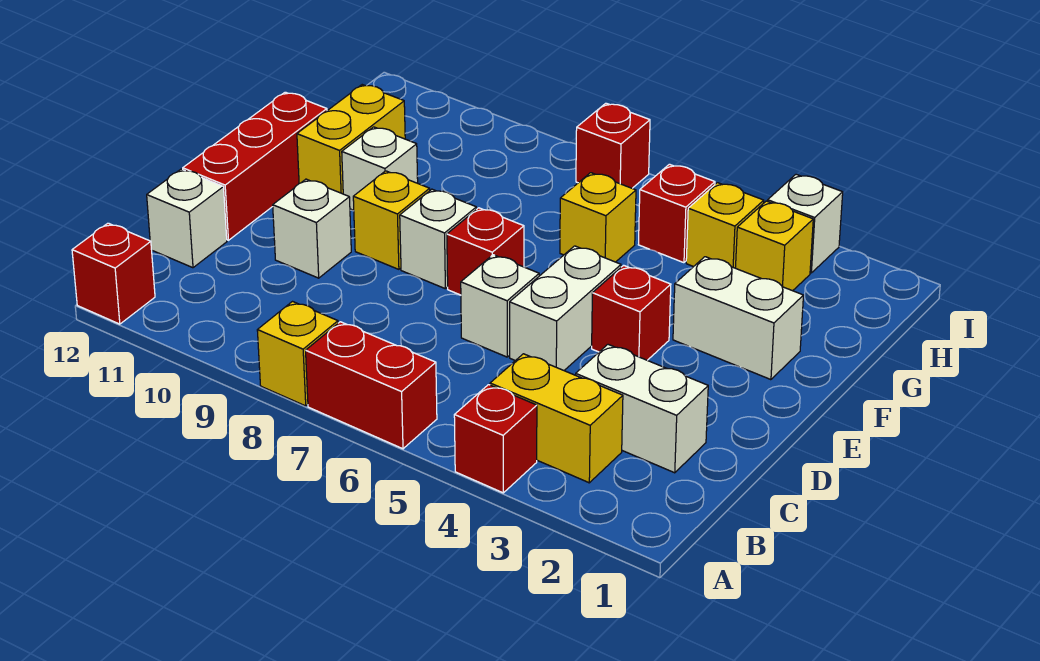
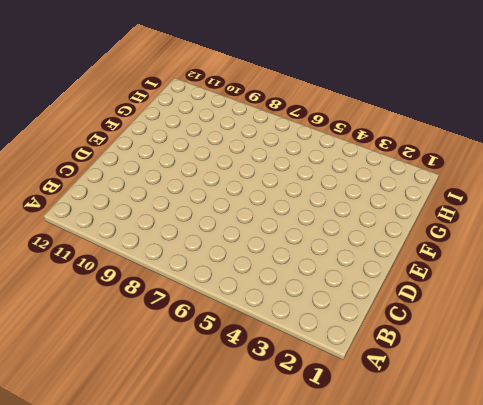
none -> red 1x1 brick [454,385,537,493]
none -> red 1x2 brick [306,322,437,449]
none -> yellow 1x1 brick [257,302,338,406]

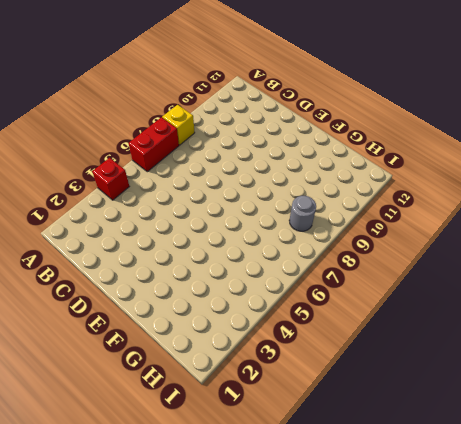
grey 1x1 round brick [289,196,316,231] -> none
none -> red 1x1 brick [72,223,155,324]
none -> yellow 1x2 brick [490,354,623,483]
none -> white 1x2 brick [576,345,708,473]

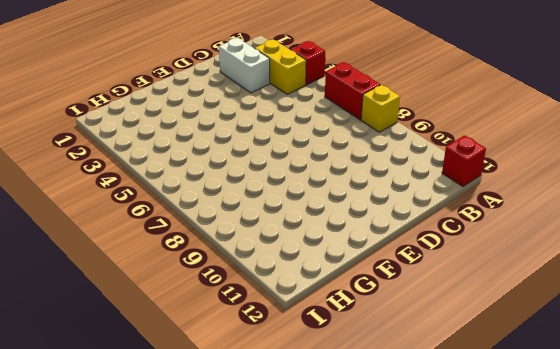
none -> white 1x1 brick [147,169,227,268]
none -> white 1x2 brick [510,246,621,370]
none -> white 1x1 brick [461,255,539,357]

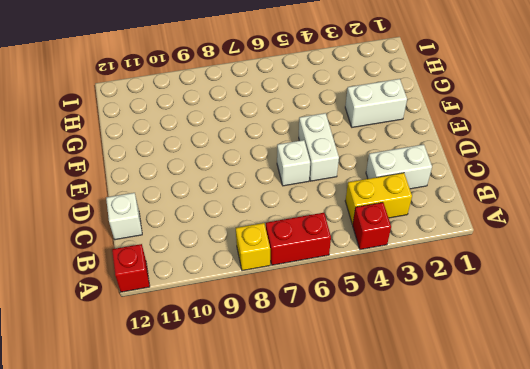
none -> white 1x1 brick [273,179,351,278]
none -> red 1x3 brick [183,92,327,240]
none -> red 1x1 brick [592,265,671,360]

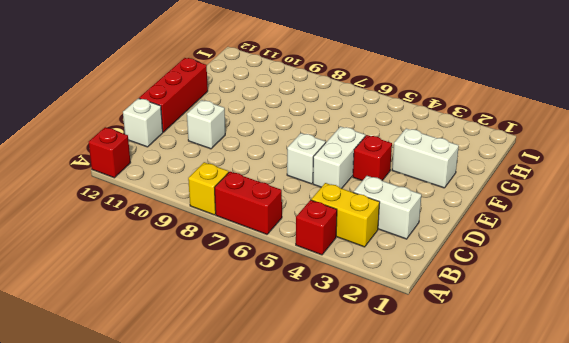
none -> red 1x1 brick [447,208,524,295]
none -> white 1x1 brick [400,189,476,289]
none -> yellow 1x1 brick [353,171,430,269]

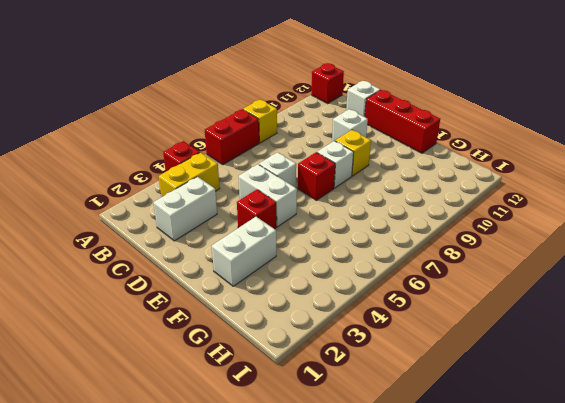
none -> white 1x1 brick [342,127,418,210]
none -> yellow 1x2 brick [297,85,405,194]
none -> yellow 1x1 brick [560,173,636,262]

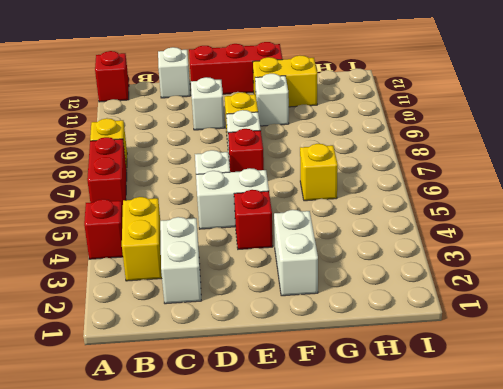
none -> yellow 1x1 brick [736,201,813,291]
none -> yellow 1x1 brick [686,183,764,268]
none -> red 1x1 brick [638,164,715,263]

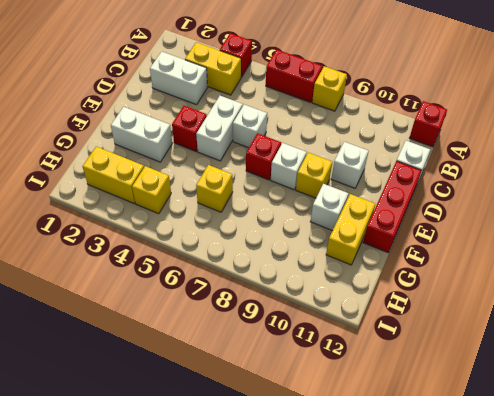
yellow 1x2 brick [83,147,144,203] -> yellow 1x1 brick [736,201,813,291]
none -> red 1x1 brick [638,164,715,263]
none -> white 1x1 brick [768,174,843,273]
none -> red 1x1 brick [576,103,650,188]

